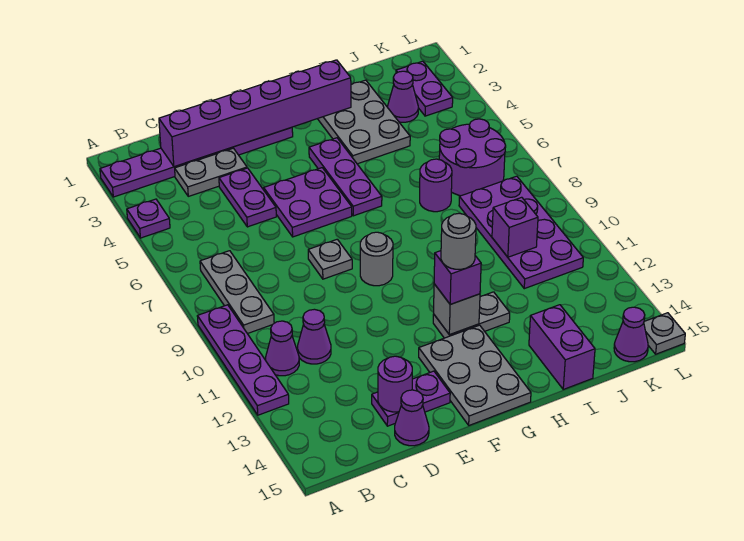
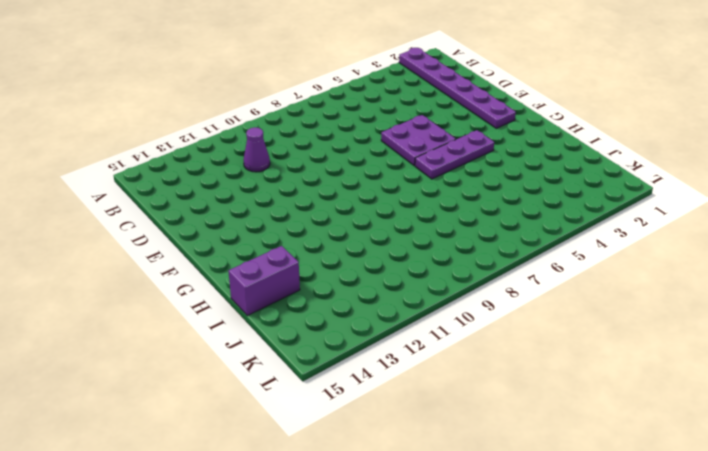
none -> purple 1x1 plate [127,199,170,238]
none -> purple 1x4 plate [197,305,289,415]
none -> grey 1x3 plate [200,251,274,334]
none -> purple 1x1 cone [266,321,299,376]

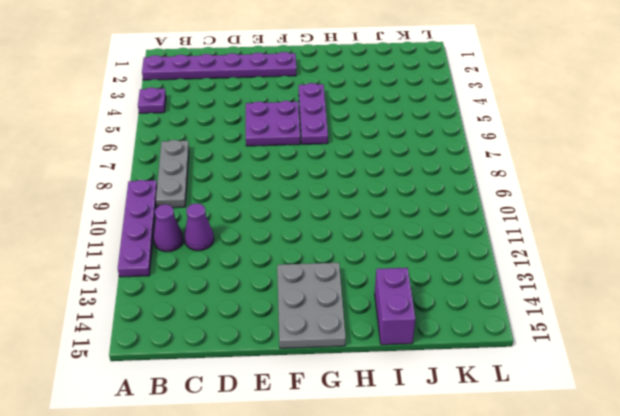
none -> grey 1x2 plate [175,148,247,196]
none -> purple 1x2 plate [219,168,276,227]
none -> purple 1x2 plate [372,371,450,426]
none -> purple 1x1 cone [395,390,429,446]

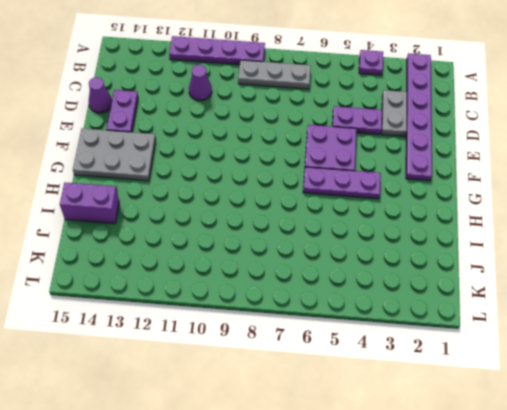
none -> purple 1x1 cone [266,321,299,376]
none -> grey 1x1 plate [308,239,352,279]
none -> grey 1x1 round brick [360,232,393,286]
none -> grey 1x2 plate [433,292,510,338]

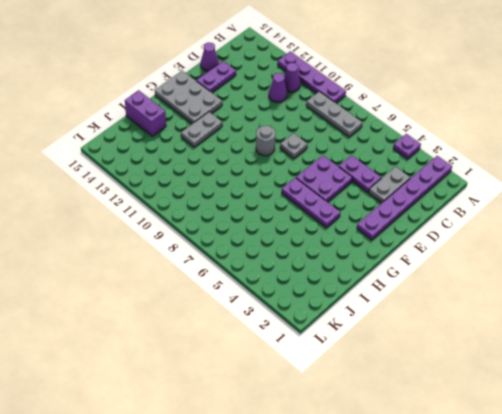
none -> grey 2x3 plate [318,80,410,164]
none -> purple 1x1 round brick [420,159,452,212]
none -> purple 1x1 cone [388,71,418,122]
none -> purple 2x2 round brick [439,119,506,196]

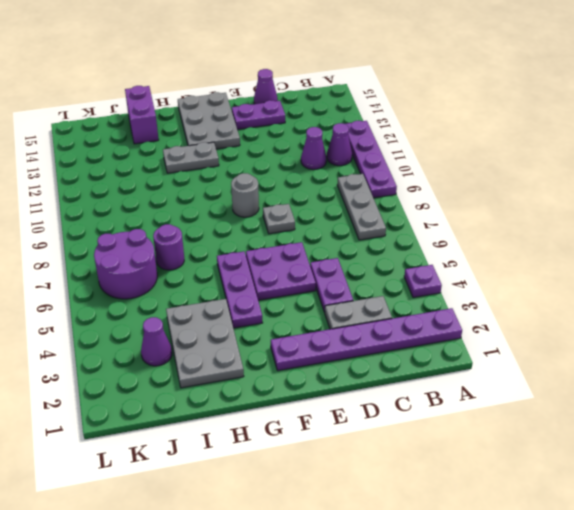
none -> purple 2x4 plate [459,176,583,289]
none -> purple 1x2 plate [396,61,453,116]
none -> purple 1x1 cone [614,307,648,362]
none -> grey 1x1 plate [644,313,685,354]

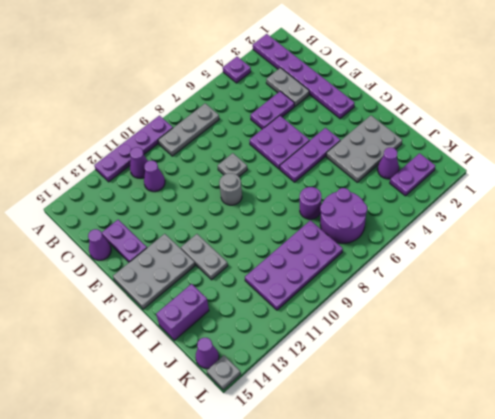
none -> purple 1x6 brick [159,60,351,167]
none -> purple 1x1 round brick [378,356,412,412]
none -> grey 1x1 brick [434,284,480,335]
none -> purple 1x1 brick [492,197,538,257]

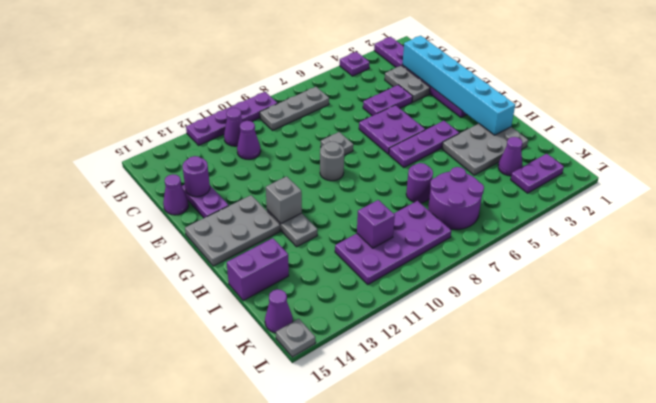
cyan 1x6 brick [402,36,515,135] -> purple 1x6 brick [159,60,351,167]
none -> purple 1x1 brick [434,251,481,304]
none -> grey 1x1 round brick [441,213,476,269]

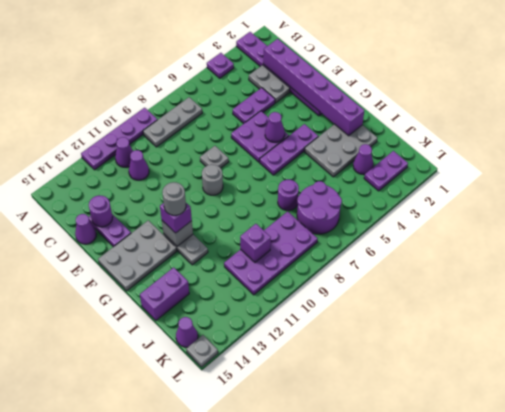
purple 1x1 cone [265,112,285,142] -> none

